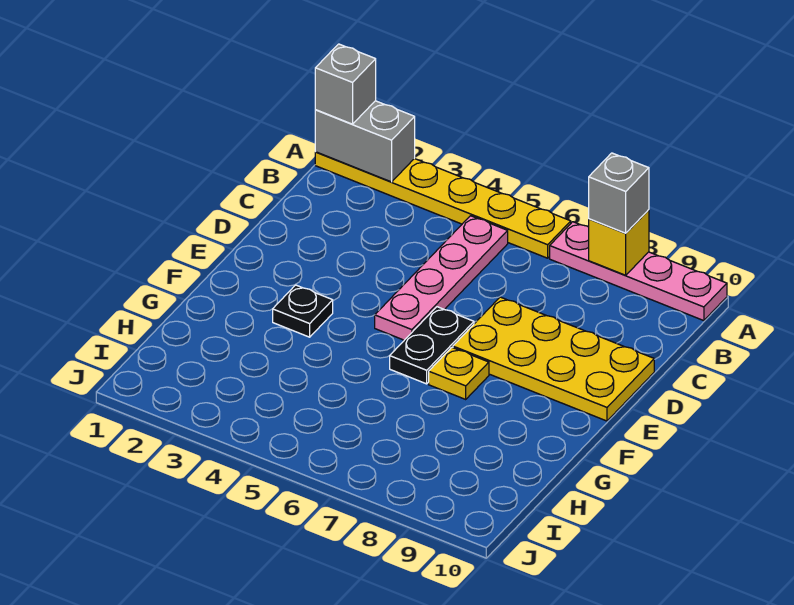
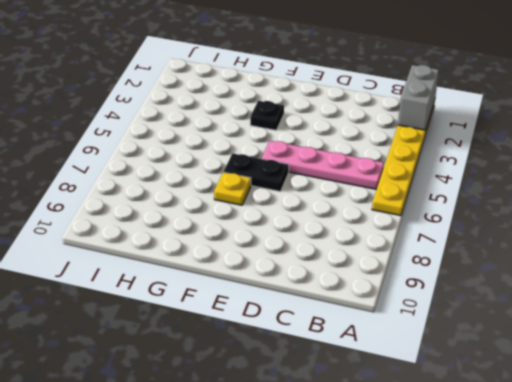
none -> pink 1x4 plate [550,222,727,321]
none -> yellow 2x4 plate [453,297,654,421]

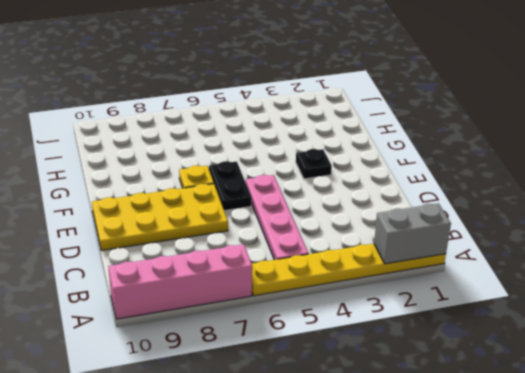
pink 1x4 brick [108,244,252,319] -> pink 1x4 plate [550,222,727,321]
none -> yellow 1x1 brick [589,210,649,275]
none -> grey 1x1 brick [315,44,376,124]

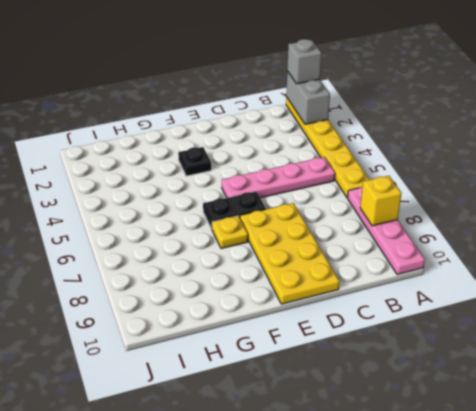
none -> grey 1x1 brick [589,153,649,233]

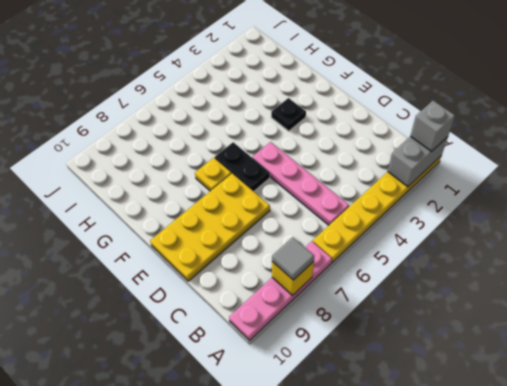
grey 1x1 tile [272,237,314,280] -> grey 1x1 brick [589,153,649,233]

